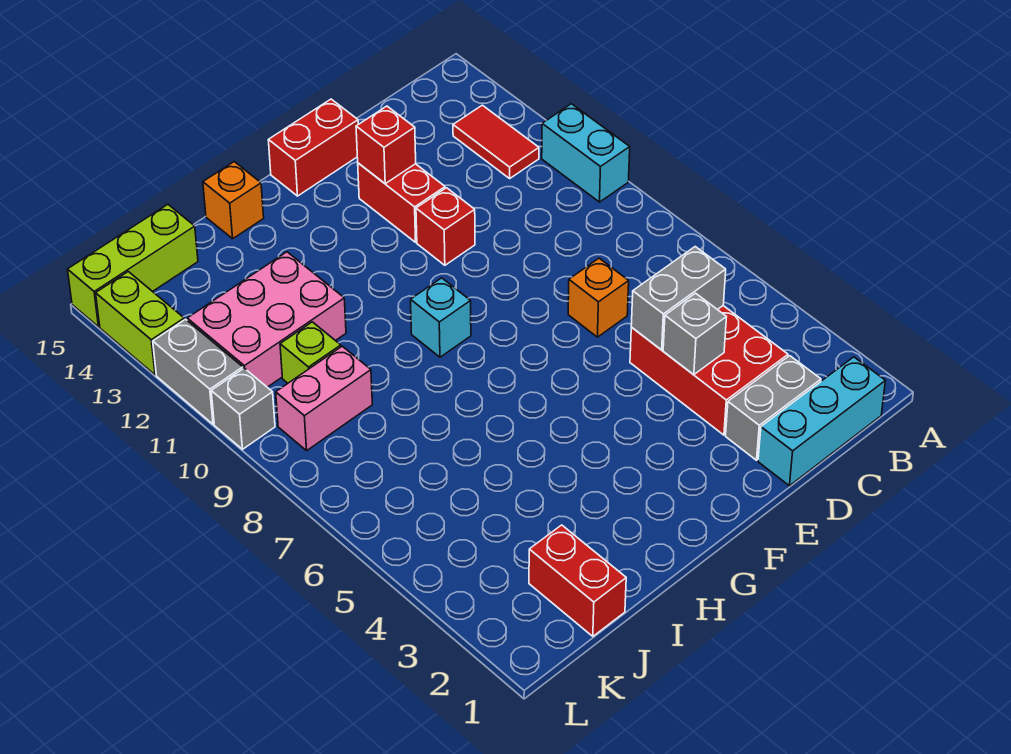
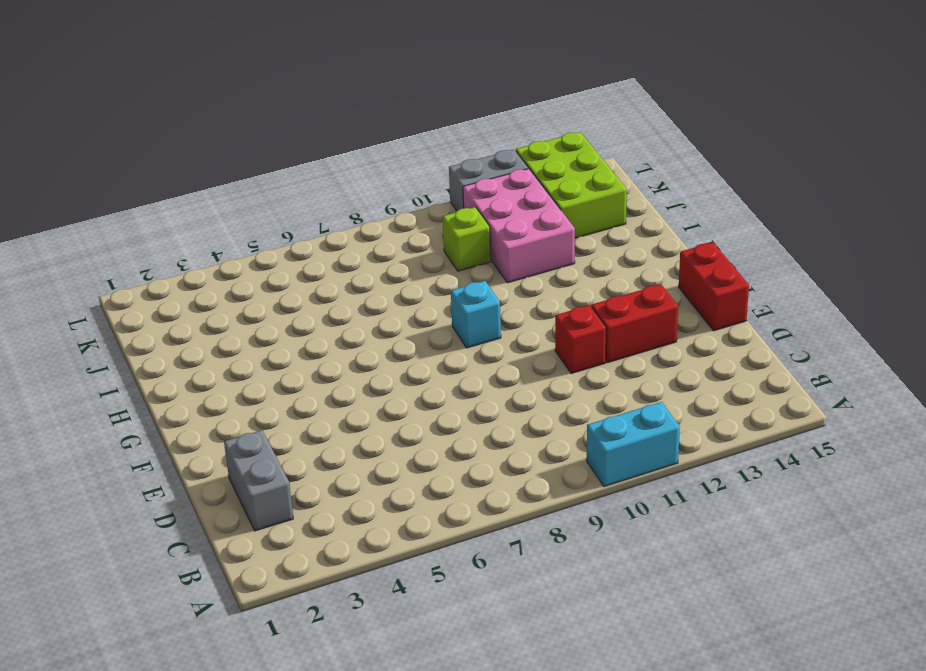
lime 2x3 brick [516,132,627,238] -> lime 1x2 brick [96,272,184,375]
none -> cyan 1x3 brick [758,357,885,486]
none -> red 1x2 tile [453,105,539,178]
none -> red 2x3 brick [630,306,788,435]

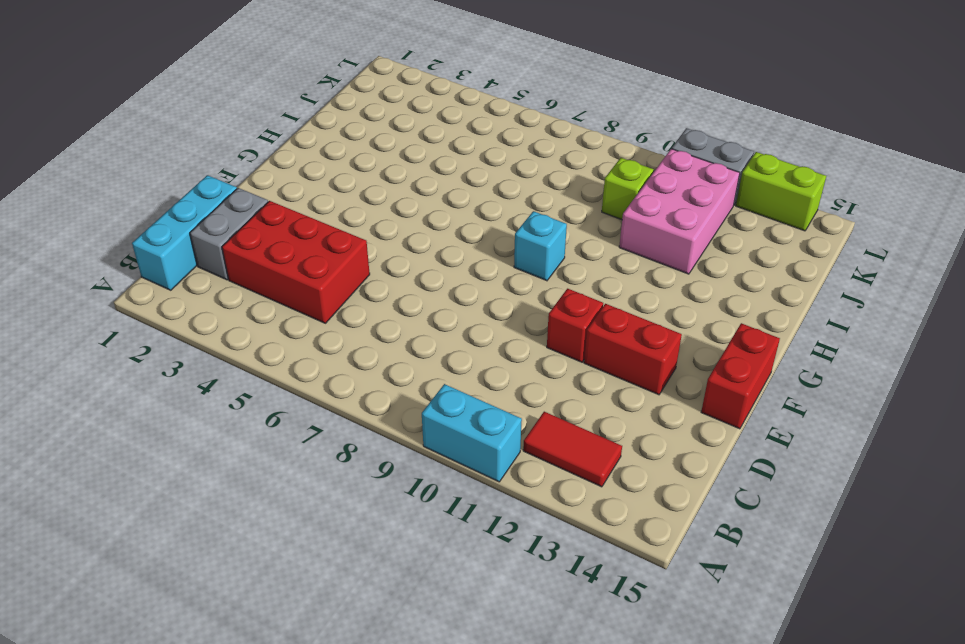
none -> orange 1x1 brick [568,258,629,337]
none -> orange 1x1 brick [203,162,264,239]
none -> red 1x2 brick [529,525,626,636]

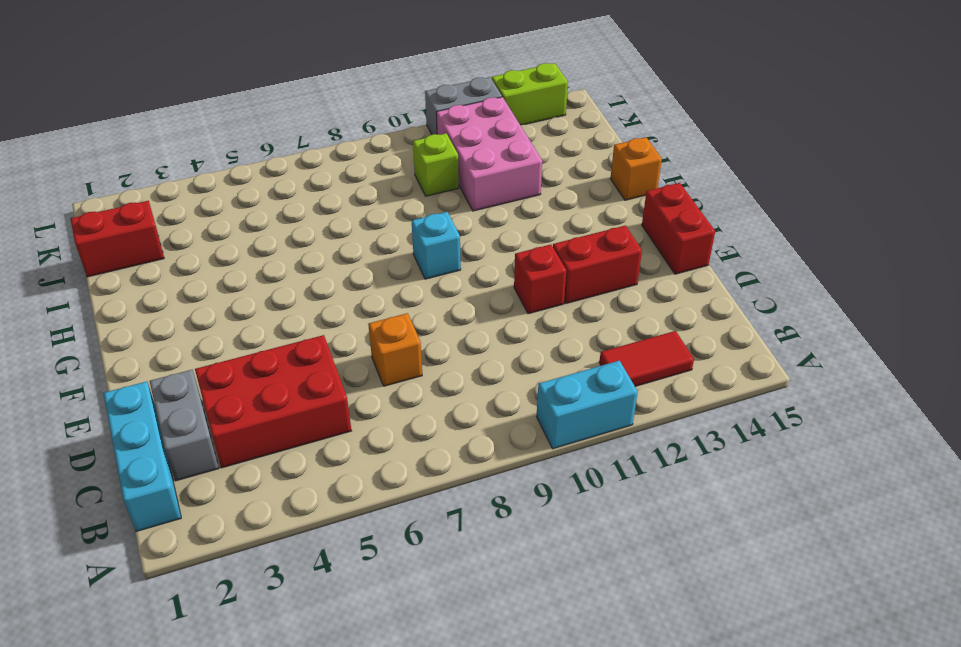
none -> pink 1x2 brick [276,346,372,451]
none -> lime 1x3 brick [68,204,198,327]
none -> grey 1x1 brick [211,368,275,449]

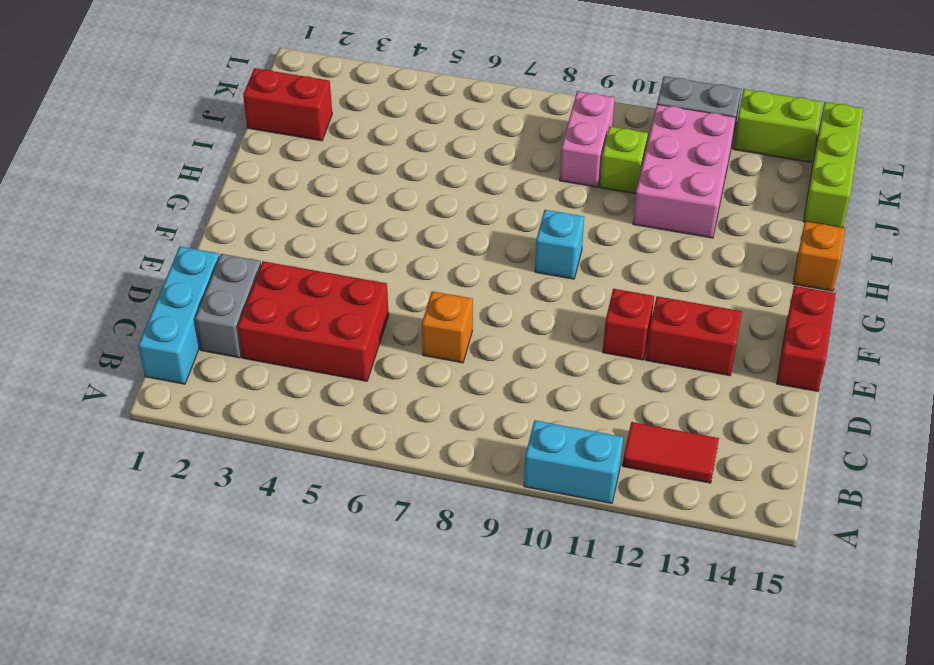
none -> grey 1x1 brick [211,368,275,449]
none -> grey 1x2 brick [631,247,726,350]
none -> grey 1x1 brick [663,293,726,375]

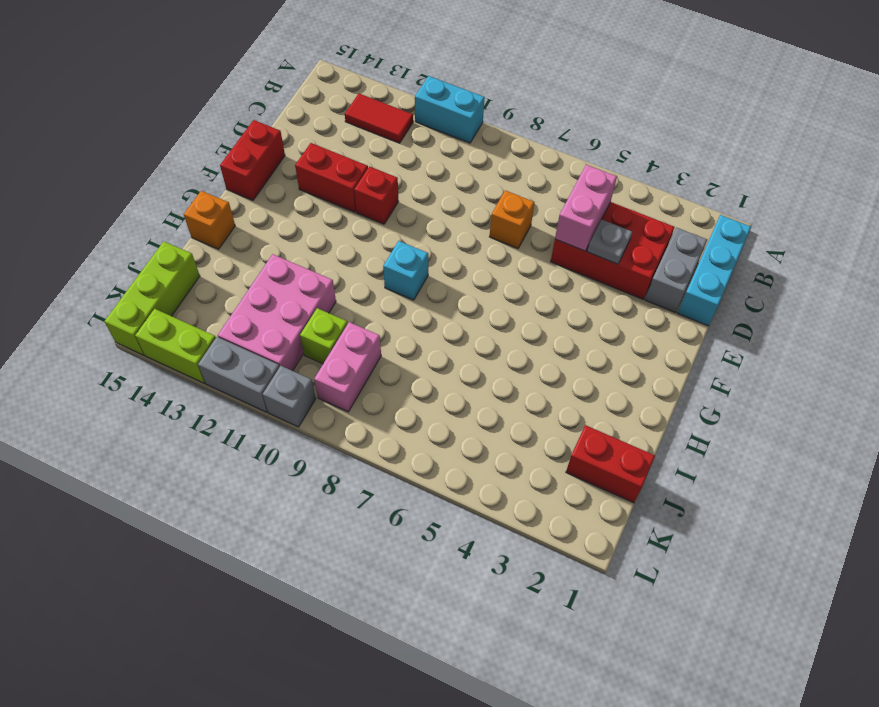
pink 1x2 brick [555,165,617,251] -> grey 1x2 brick [631,247,726,350]
grey 1x1 plate [587,220,632,264] -> grey 1x1 brick [663,293,726,375]
none -> red 1x1 brick [356,106,416,184]

